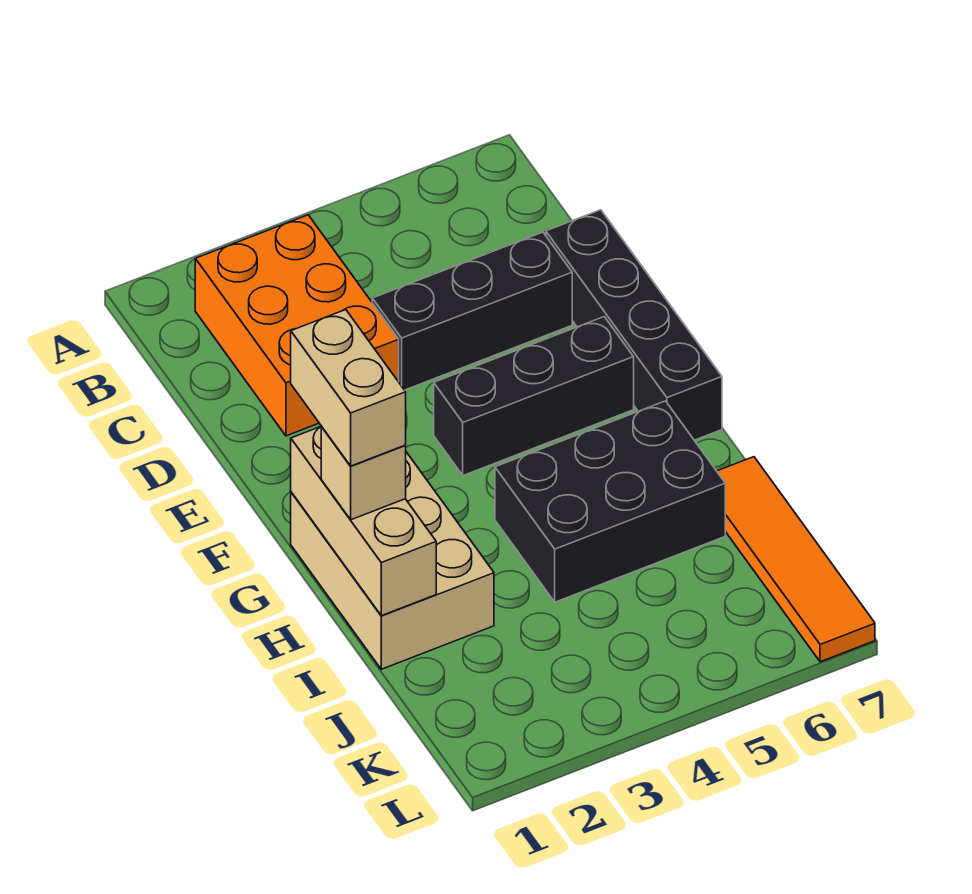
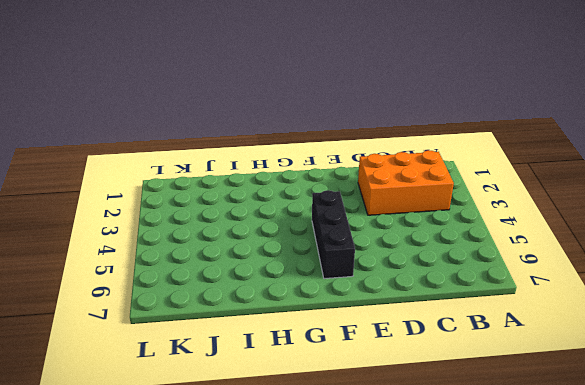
none -> black 1x3 brick [372,232,572,390]
none -> black 1x4 brick [546,210,722,440]

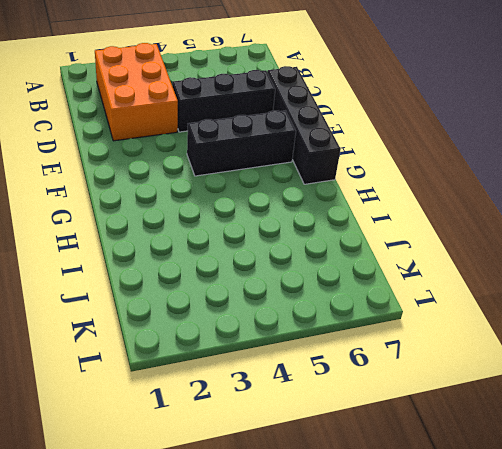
none -> tan 2x3 brick [291,452,494,669]
none -> black 2x3 brick [495,401,725,602]

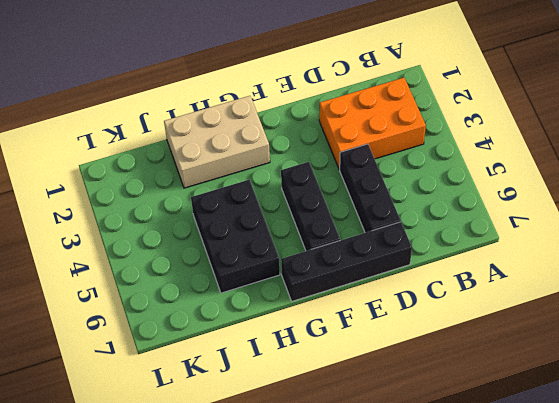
none -> orange 1x4 tile [717,457,875,662]
none -> tan 1x3 brick [291,426,436,616]

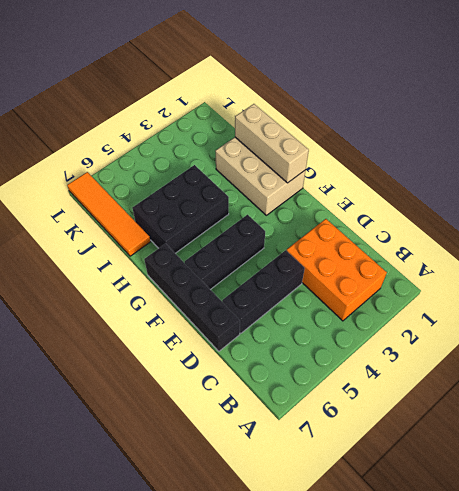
none -> tan 1x1 brick [321,427,406,520]
none -> tan 1x2 brick [291,310,406,466]

